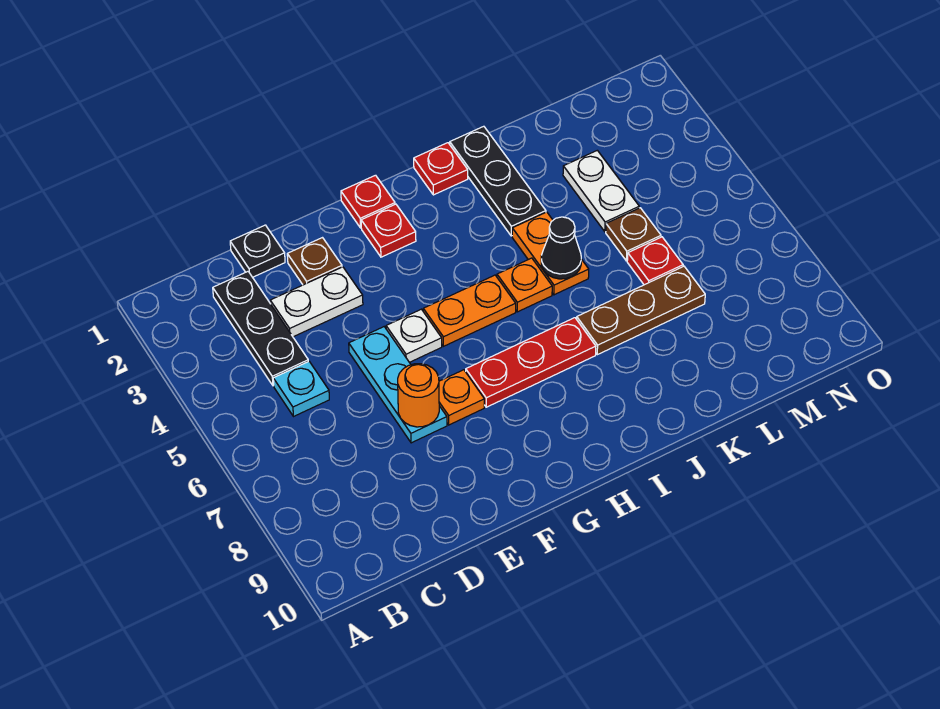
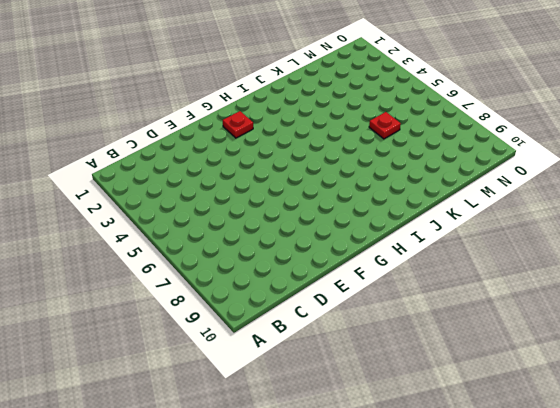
none -> black 1x3 plate [213,272,308,386]
none -> cyan 1x1 plate [273,361,329,417]
none -> black 1x1 plate [230,225,285,277]

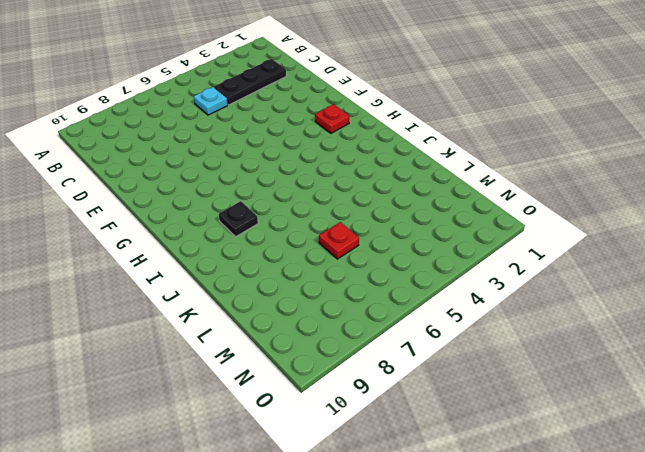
black 1x1 plate [219,201,258,237] -> black 1x1 plate moved to [230,225,285,277]
none -> white 1x2 plate [270,267,363,337]
none -> brown 1x1 plate [287,238,342,285]
none -> cyan 1x3 plate [349,327,447,443]

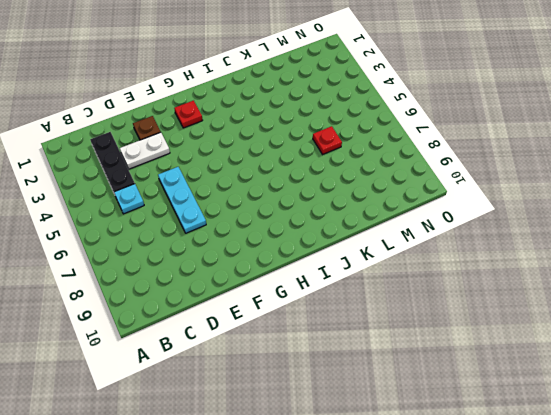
none -> black 1x1 plate [230,225,285,277]
none -> white 1x1 plate [386,309,442,362]
none -> orange 1x1 plate [439,370,484,425]

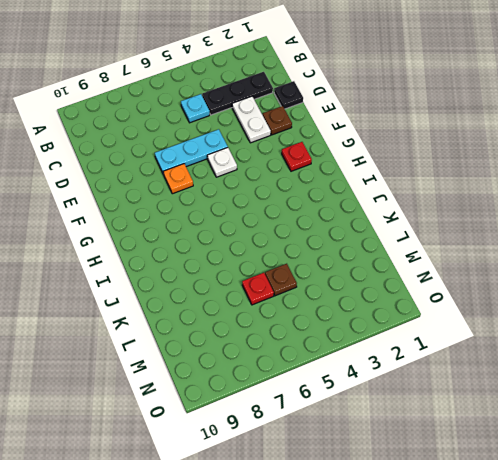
none -> red 1x1 plate [341,175,395,228]
none -> orange 1x2 plate [423,275,516,346]
none -> red 1x3 plate [466,318,596,407]

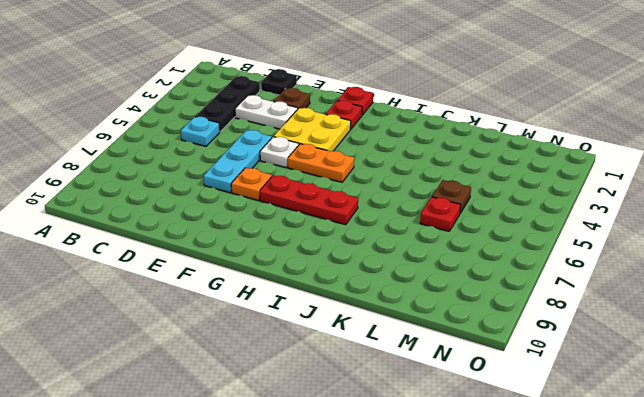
yellow 2x2 plate [274,108,351,151] -> none
none -> red 1x1 plate [414,143,468,195]
none -> orange 1x1 plate [497,258,552,312]
none -> black 1x3 plate [450,126,546,236]

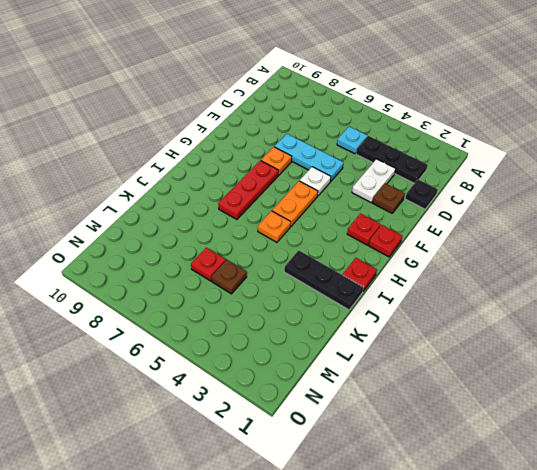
none -> orange 1x2 plate [512,212,589,295]
none -> brown 1x3 plate [577,266,705,355]
none -> white 1x2 plate [563,150,639,232]

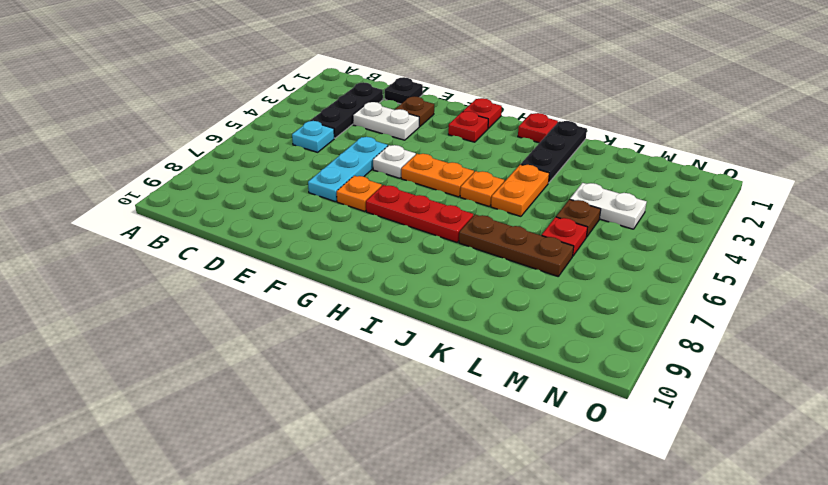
white 1x2 plate [570,183,647,229] -> white 1x2 plate turned to [563,150,639,232]
none -> orange 1x1 round brick [398,364,439,427]
none -> black 1x1 cone [541,217,581,279]

